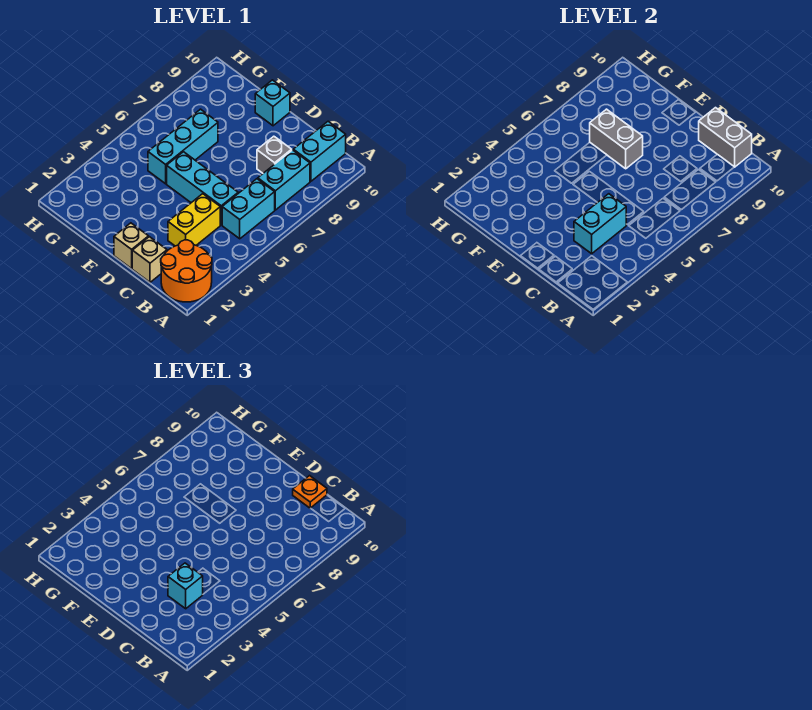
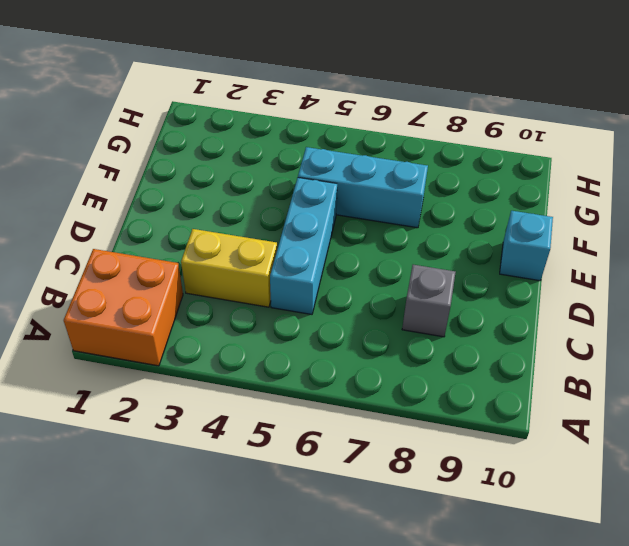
orange 2x2 brick [64,249,183,366] -> orange 2x2 round brick [161,240,212,302]
none -> cyan 1x2 brick [222,179,275,239]
none -> cyan 1x2 brick [258,150,310,210]
none -> cyan 1x2 brick [293,121,346,181]

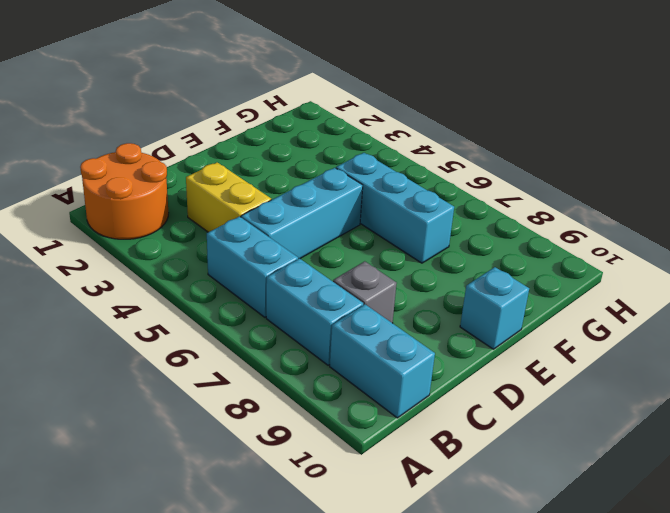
none -> tan 1x1 brick [132,237,167,282]
none -> tan 1x1 brick [114,223,149,269]
none -> grey 1x2 brick [699,108,752,167]

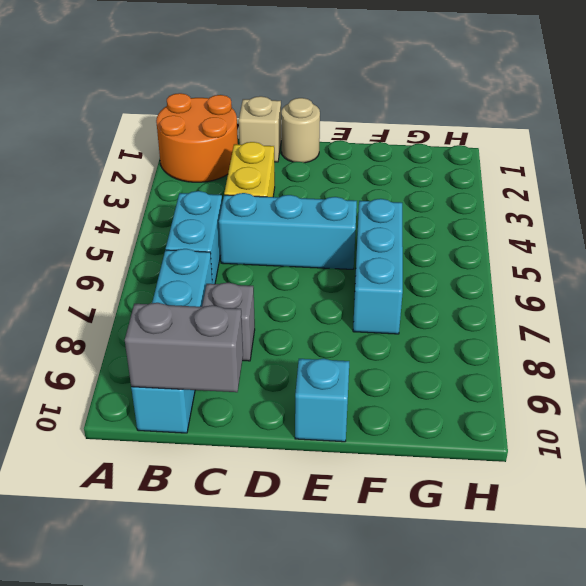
tan 1x1 round brick [281,98,320,163] -> tan 1x1 brick [114,223,149,269]
none -> cyan 1x2 brick [574,194,626,254]
none -> grey 1x2 brick [590,109,643,169]
none -> cyan 1x1 brick [168,563,203,609]

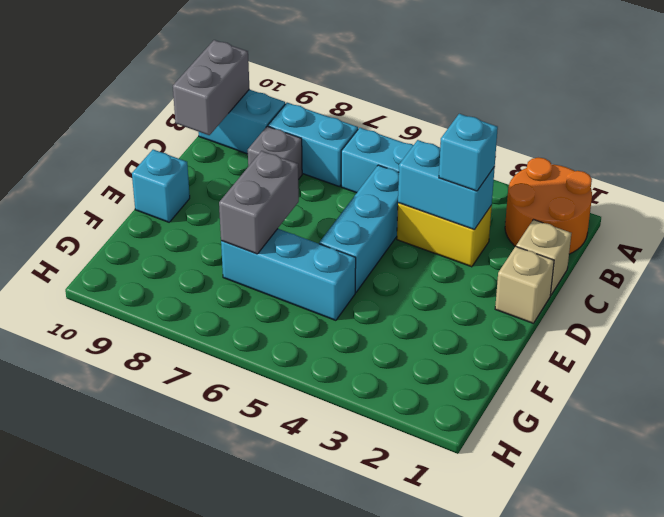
none -> orange 1x1 plate [293,476,327,508]

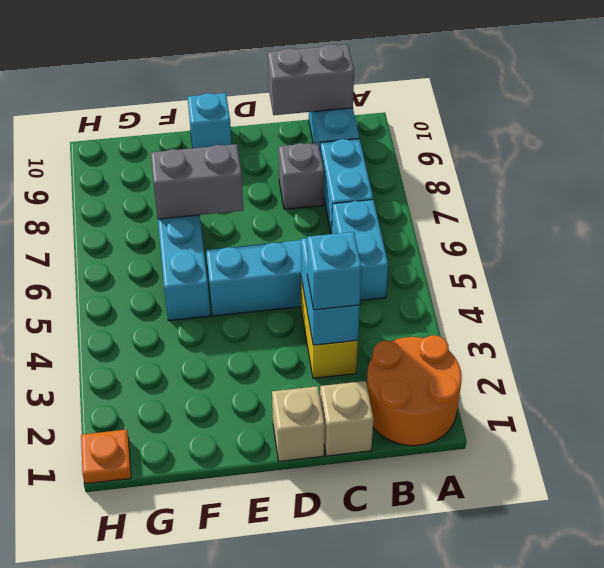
orange 1x1 plate [81,430,131,484] -> orange 1x1 plate moved to [293,476,327,508]

